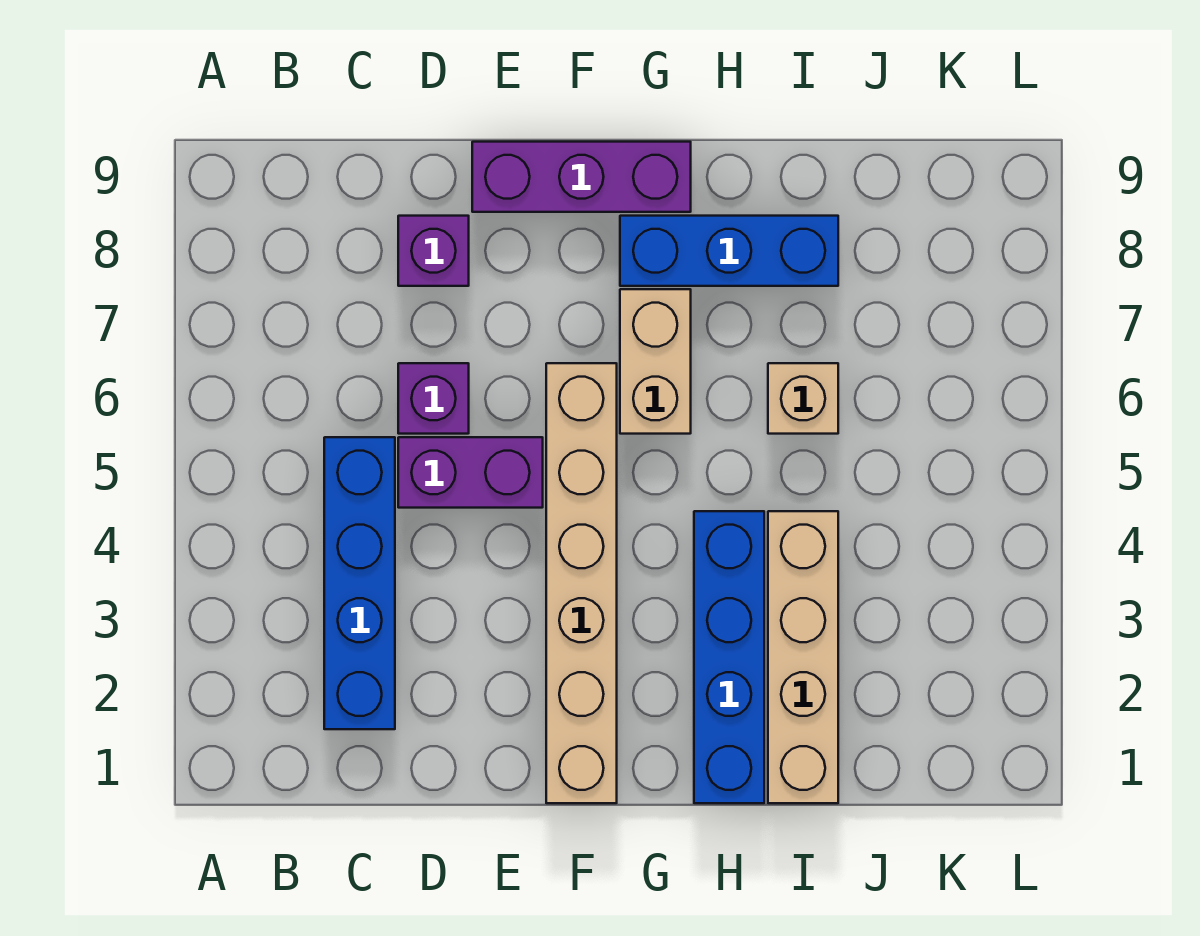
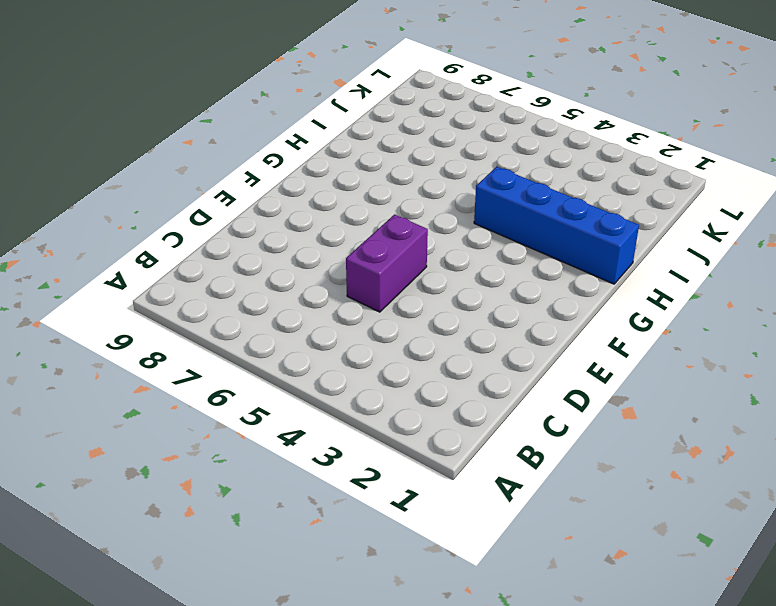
none -> blue 1x4 brick [324,437,395,729]
none -> purple 1x1 brick [398,363,469,434]

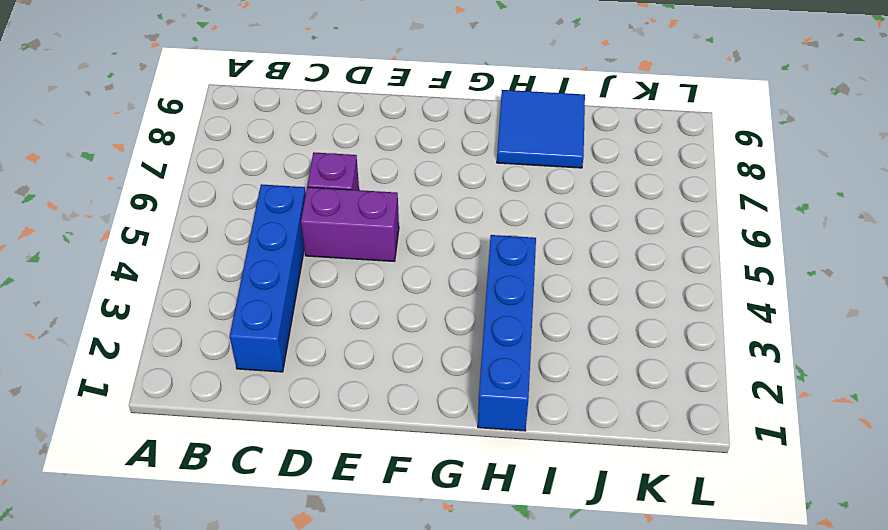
blue 2x2 tile [497,90,585,168] -> blue 1x3 brick [620,216,838,286]
none -> purple 1x1 brick [398,216,469,286]
none -> purple 1x3 brick [472,142,691,212]

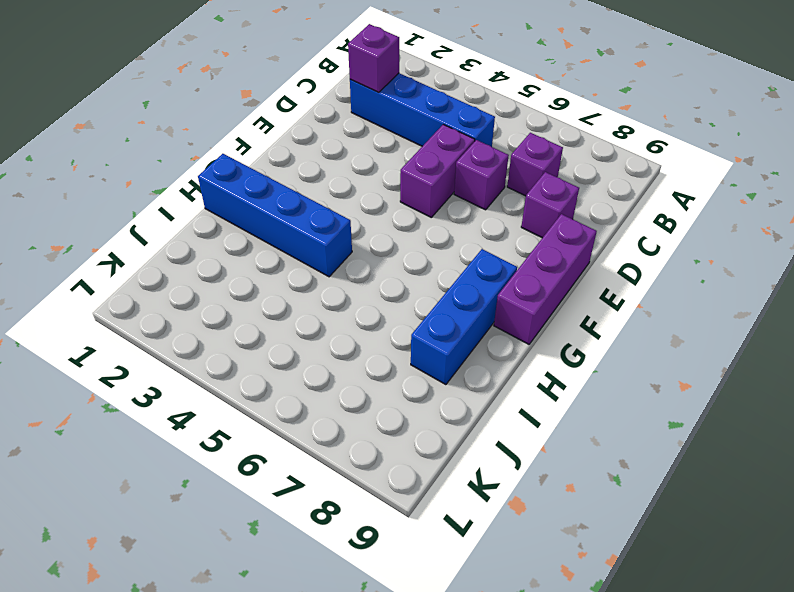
purple 1x1 brick [348,24,399,93] -> none
purple 1x1 brick [507,133,563,196] -> none
none -> tan 1x6 brick [546,363,617,803]
none -> tan 1x2 brick [620,289,691,434]

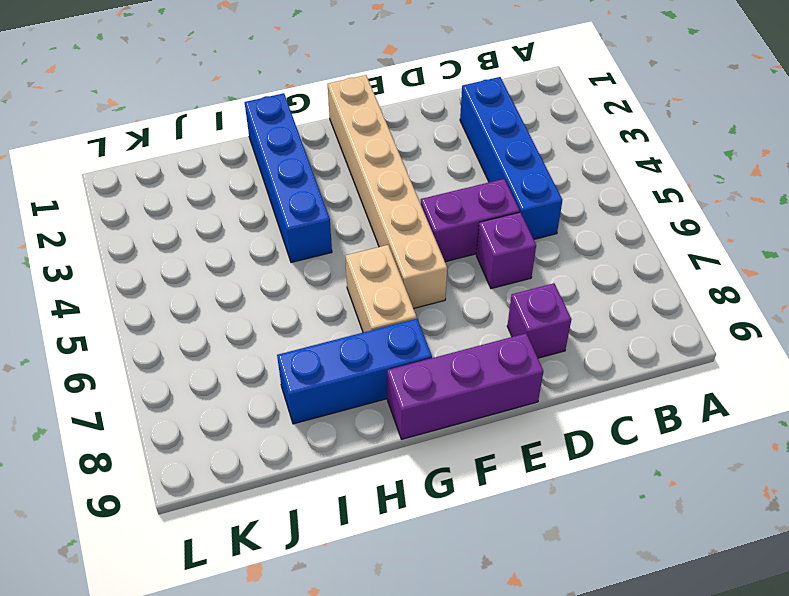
none -> tan 1x4 brick [768,511,838,803]
none -> tan 1x1 brick [768,363,838,434]

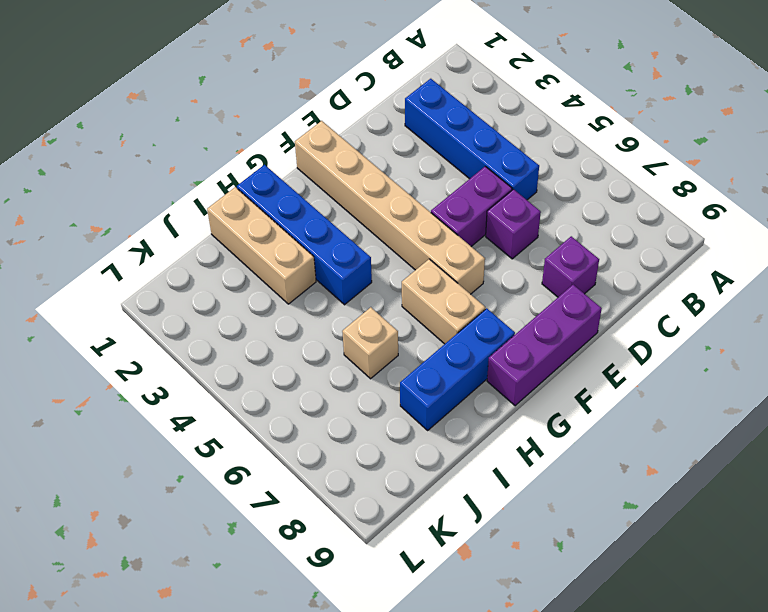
tan 1x3 brick [207,187,316,304] -> tan 1x4 brick [768,511,838,803]

